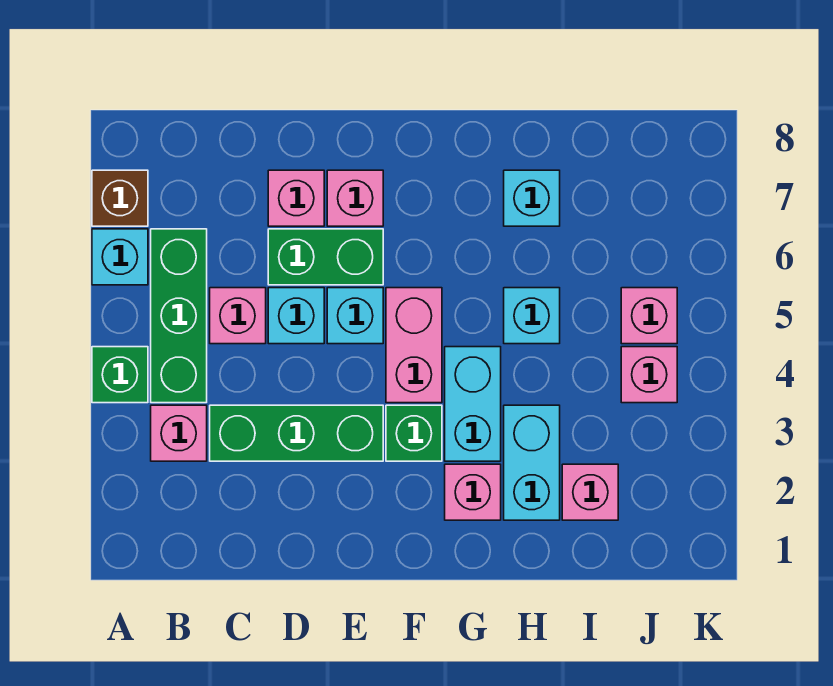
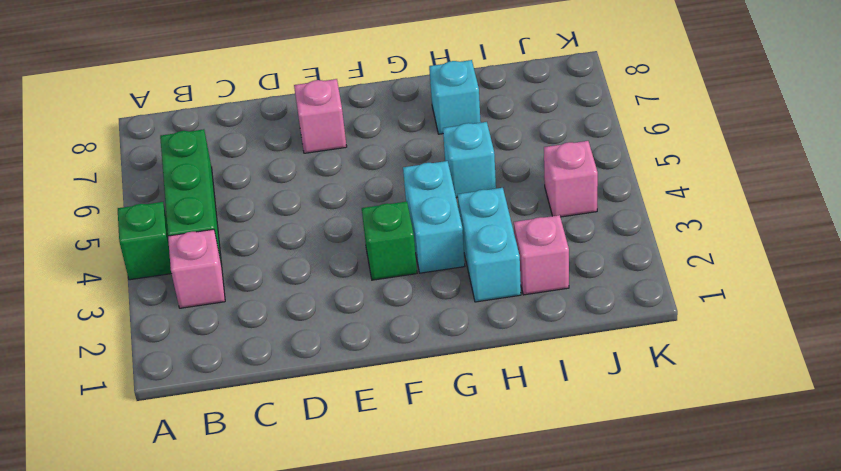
none -> cyan 1x1 brick [92,229,148,285]
none -> brown 1x1 brick [92,170,148,226]
none -> green 1x3 brick [210,405,383,461]

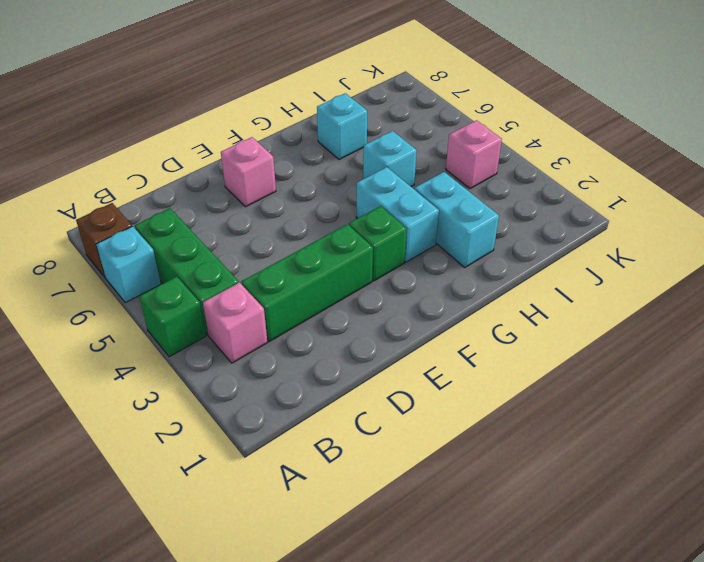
none -> pink 1x1 brick [210,288,266,344]
none -> cyan 1x1 brick [268,288,324,344]
none -> green 1x2 brick [268,229,383,285]

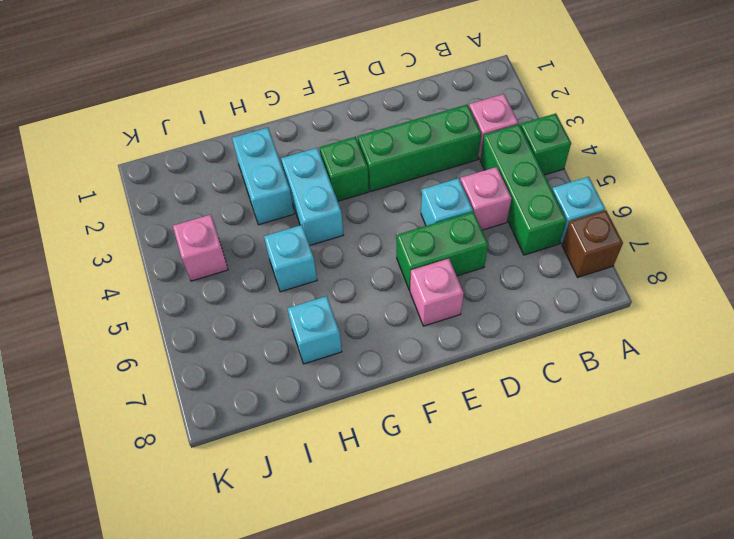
none -> pink 1x1 brick [268,170,324,226]
none -> cyan 1x1 brick [327,288,383,344]
none -> pink 1x2 brick [386,288,442,403]

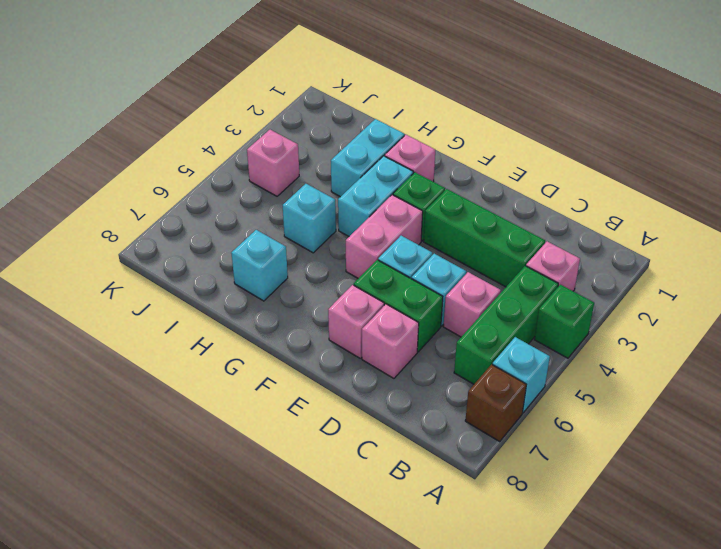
none -> pink 1x1 brick [562,464,618,520]
none -> pink 1x1 brick [621,288,677,344]

